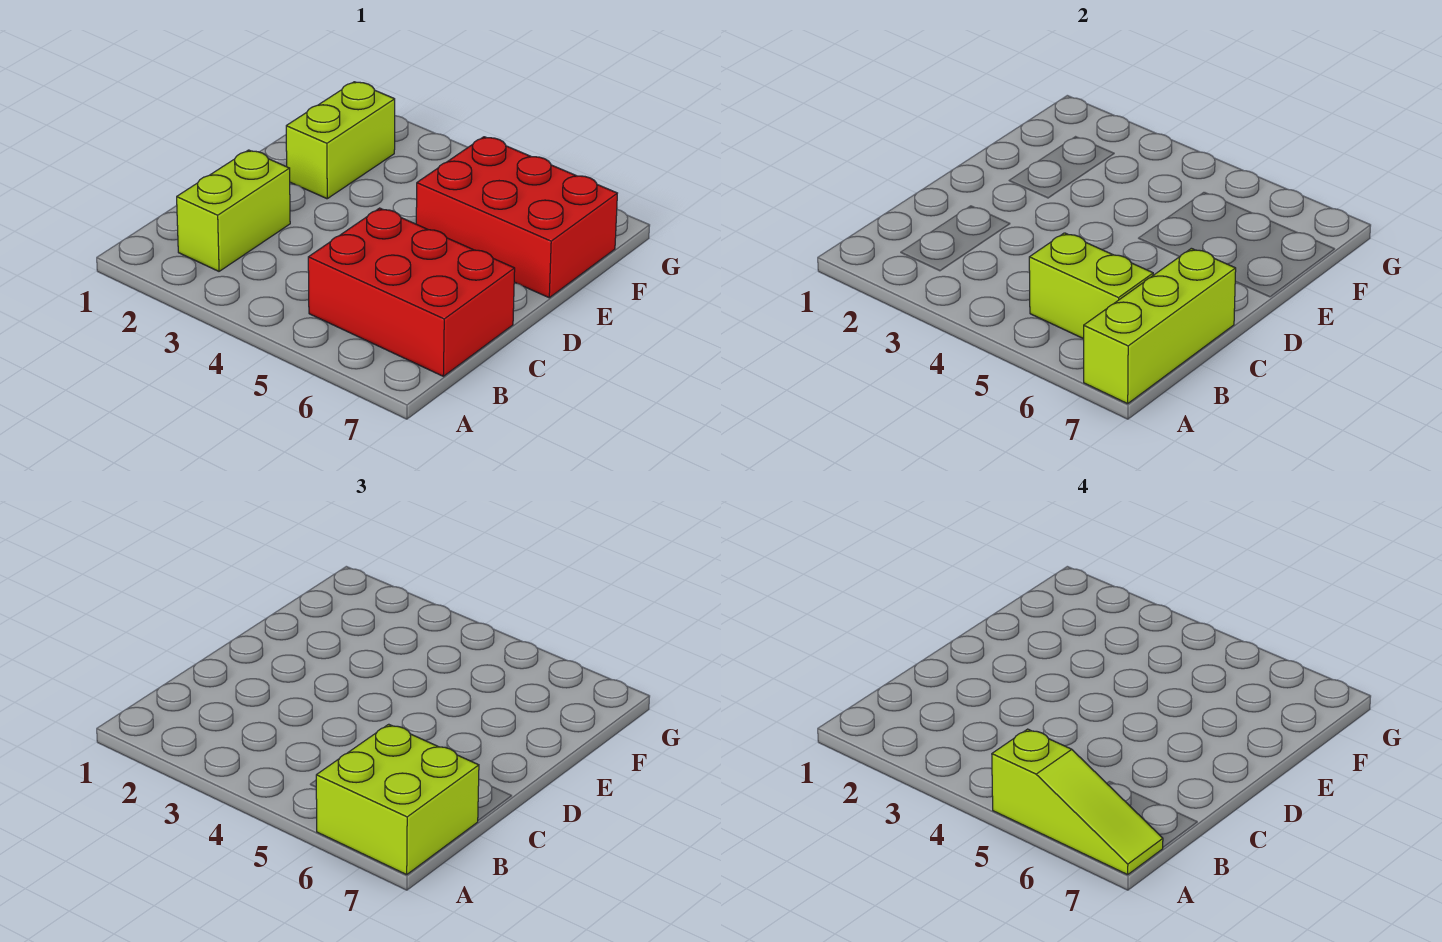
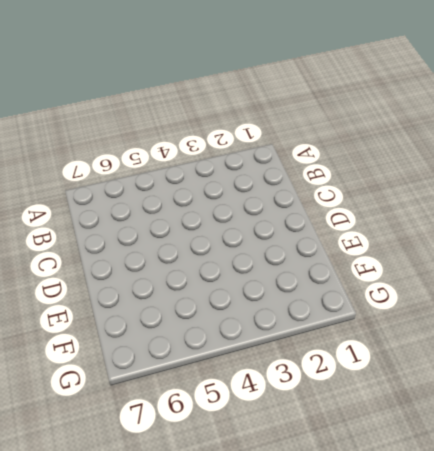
none -> lime 1x2 brick [177,150,290,271]
none -> red 2x3 brick [308,208,515,376]

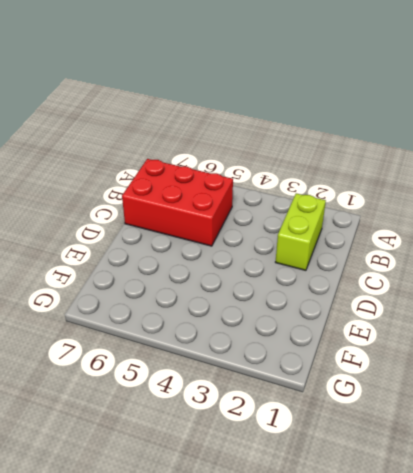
none -> lime 1x2 brick [286,82,395,199]
none -> red 2x3 brick [416,137,617,298]

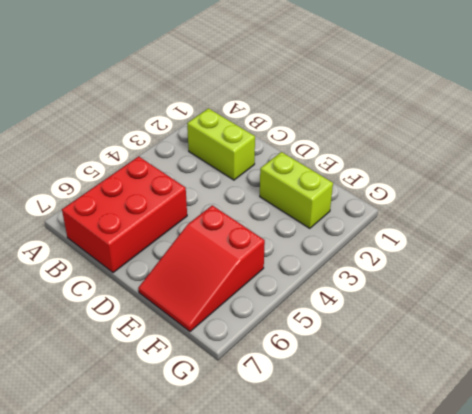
red 2x3 slope [138,205,265,332] -> red 2x3 brick [416,137,617,298]
none -> lime 1x3 brick [1084,248,1236,404]
none -> lime 1x2 brick [1029,233,1153,339]

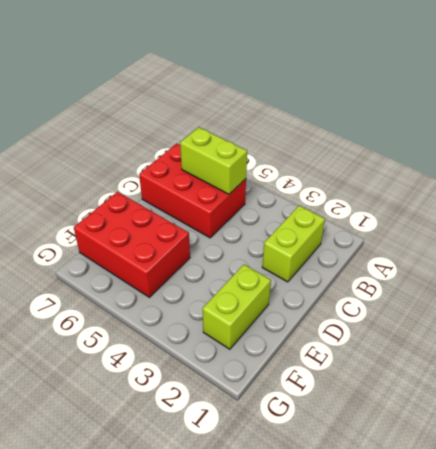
none -> lime 1x3 brick [1084,248,1236,404]
none -> lime 2x2 brick [316,724,479,875]

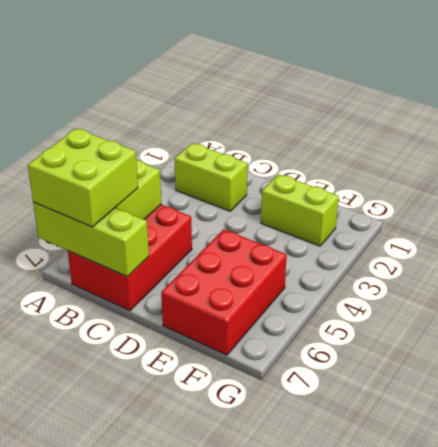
none -> lime 1x3 slope [992,729,1163,875]

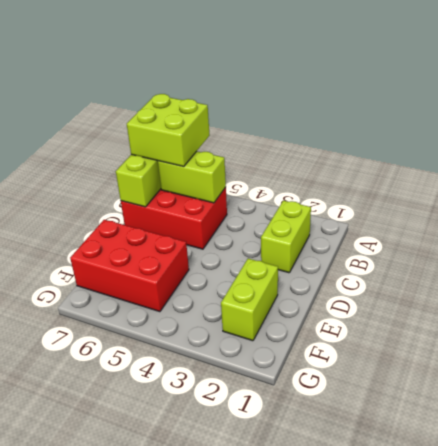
none -> lime 1x3 slope [992,729,1163,875]

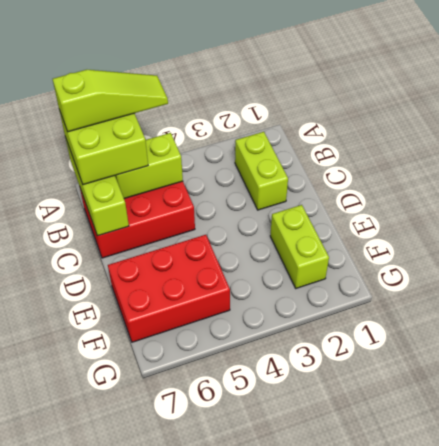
lime 1x3 slope [53,70,168,132] -> lime 1x3 slope turned to [992,729,1163,875]

